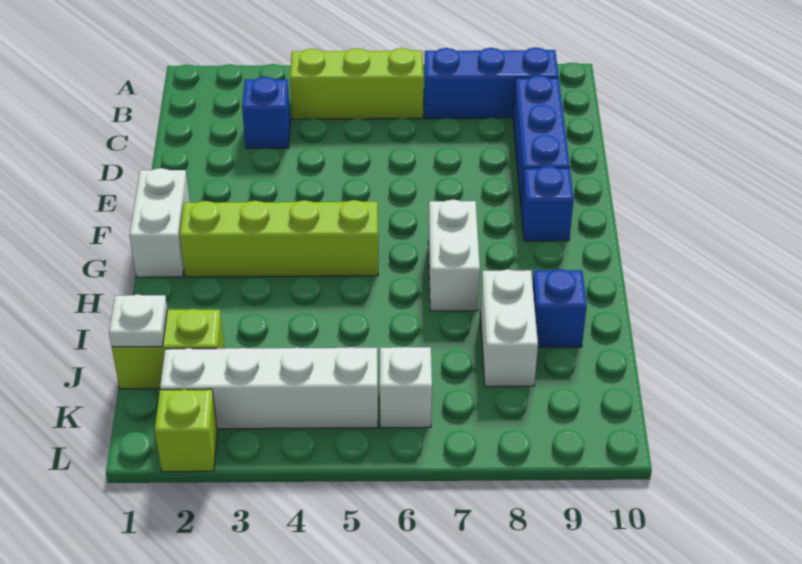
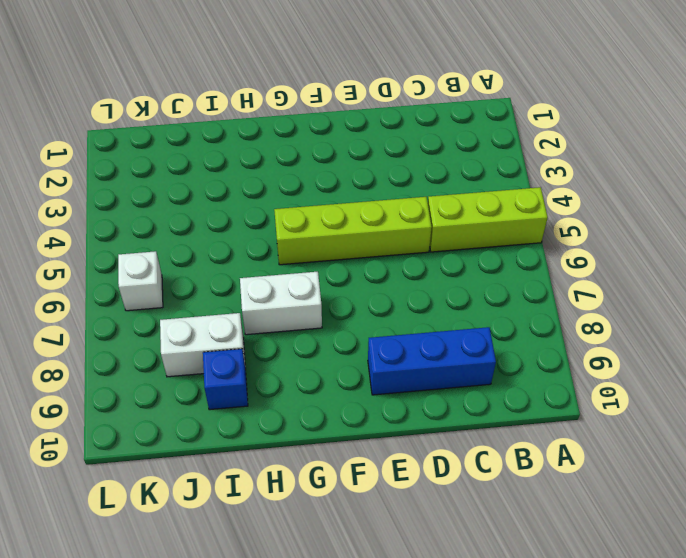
lime 1x3 brick [428,187,548,252] -> lime 1x3 brick turned to [290,48,423,119]
lime 1x4 brick [274,197,432,265] -> lime 1x4 brick turned to [180,200,378,277]
none -> blue 1x3 brick [424,47,559,119]
none -> blue 1x1 brick [242,77,290,148]
none -> white 1x2 brick [129,168,190,277]

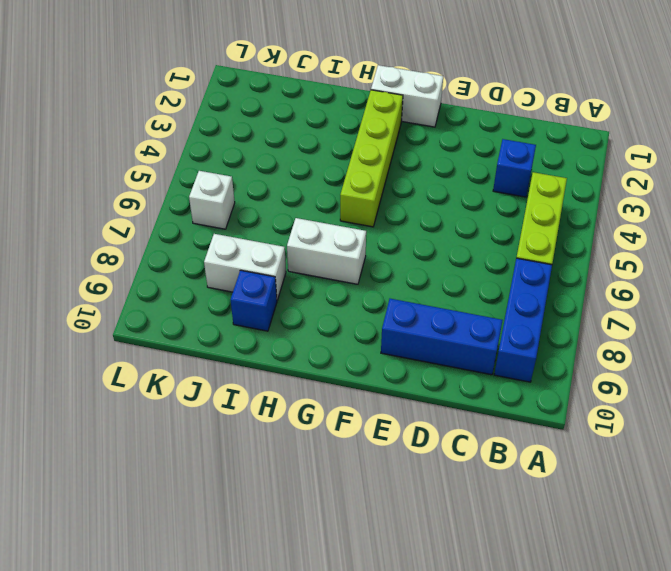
none -> blue 1x1 brick [521,166,574,241]
none -> lime 1x2 brick [112,309,225,389]
none -> white 1x4 brick [160,347,378,429]

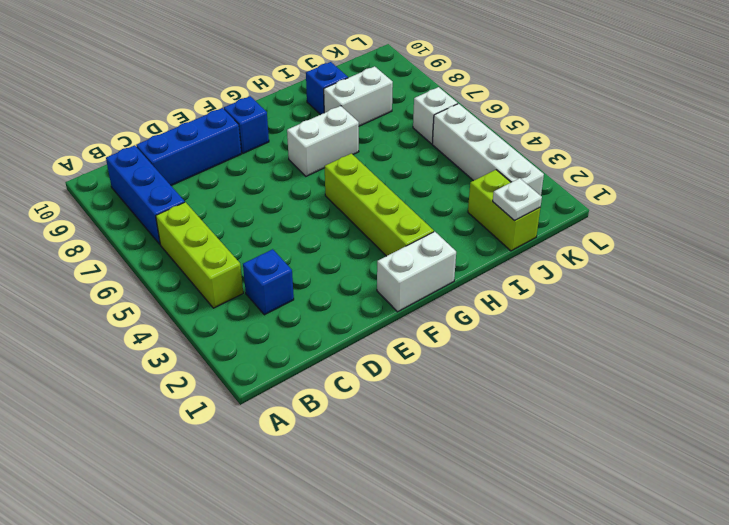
none -> lime 1x1 brick [155,389,218,472]

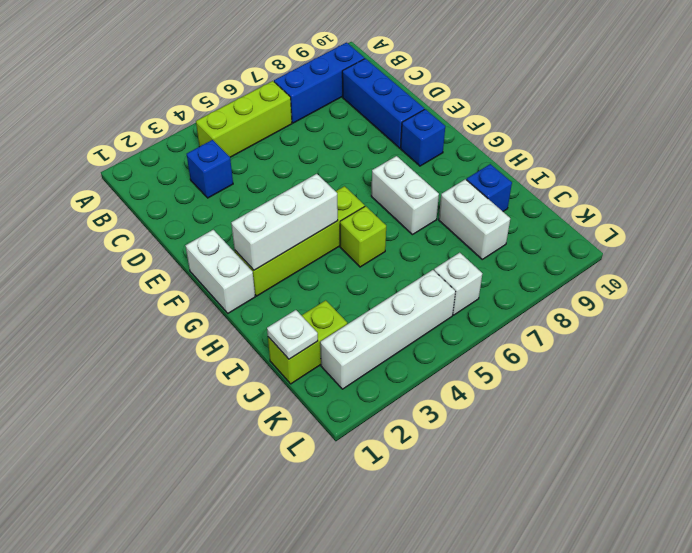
white 1x3 brick [231,174,338,270] -> none
lime 1x1 brick [340,206,386,267] -> lime 1x1 brick moved to [155,389,218,472]

